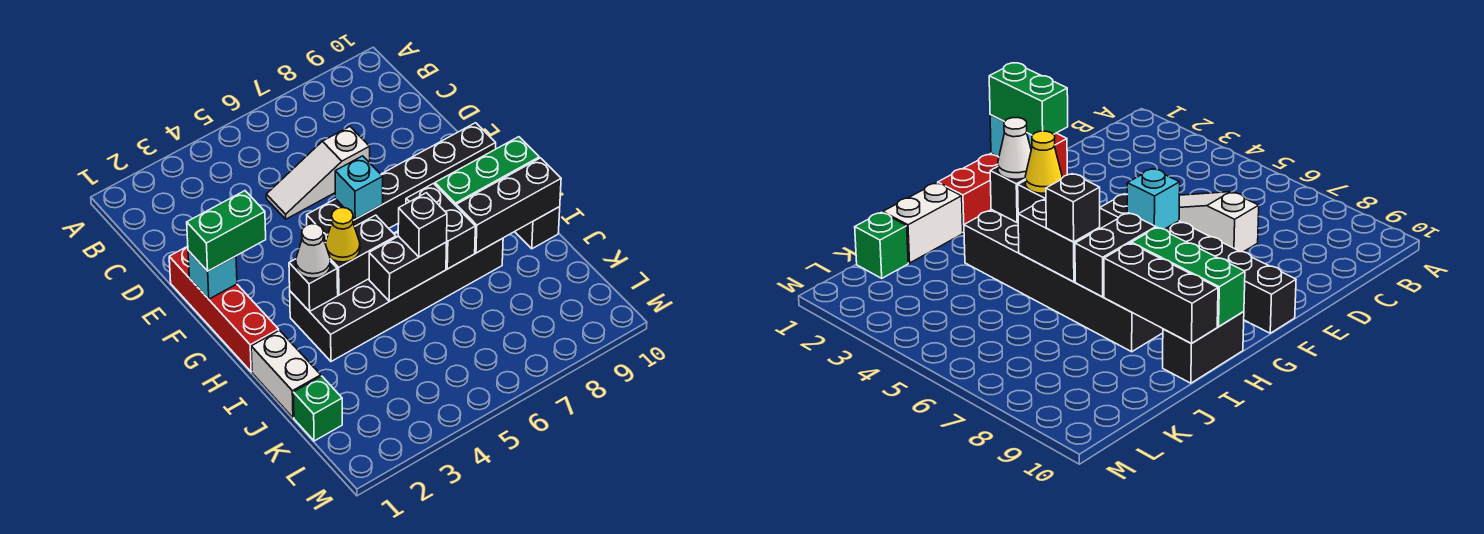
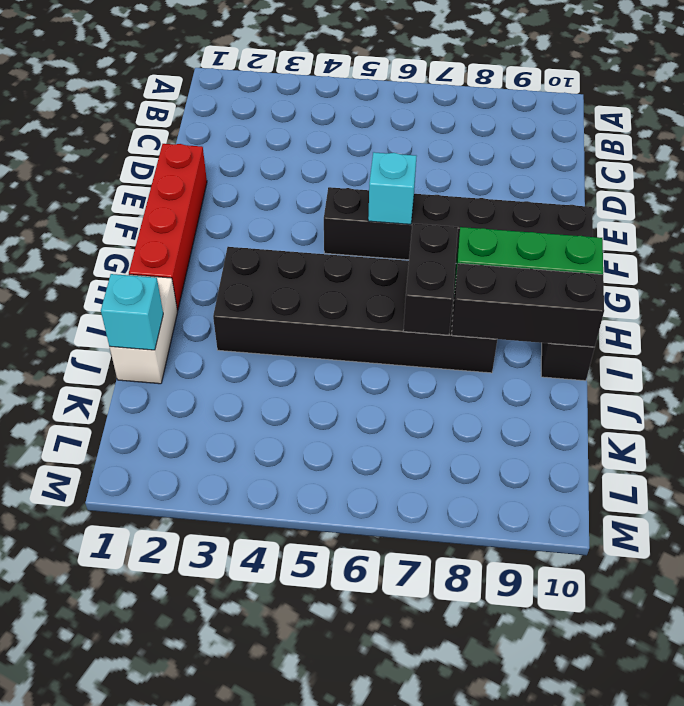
cyan 1x1 brick [101,274,163,350] -> cyan 1x1 brick moved to [188,251,237,299]
none -> white 1x3 slope [266,127,370,219]
none -> green 1x1 brick [293,376,342,441]
none -> black 1x1 brick [289,259,338,312]

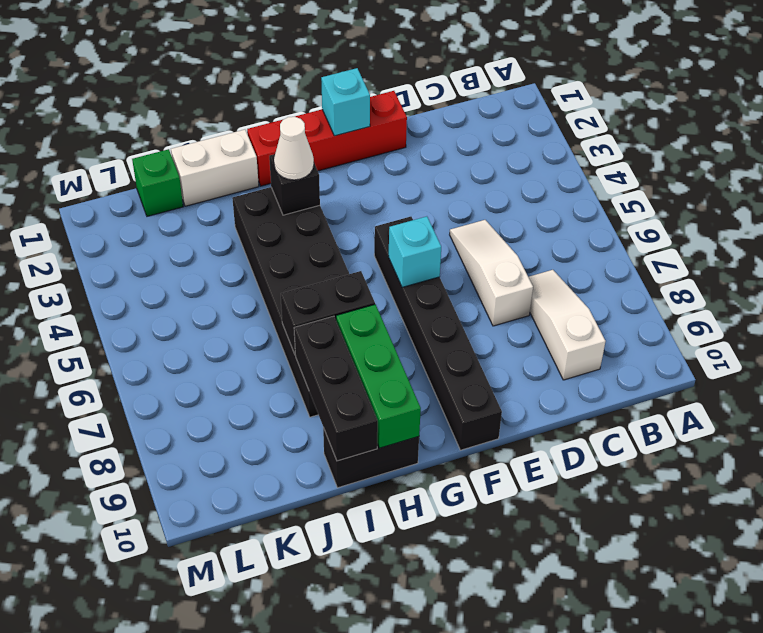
white 1x3 slope [529,270,606,380] -> none
none -> black 1x2 brick [330,215,396,295]
none -> black 1x2 brick [369,236,447,301]
none -> green 1x2 brick [187,191,266,271]

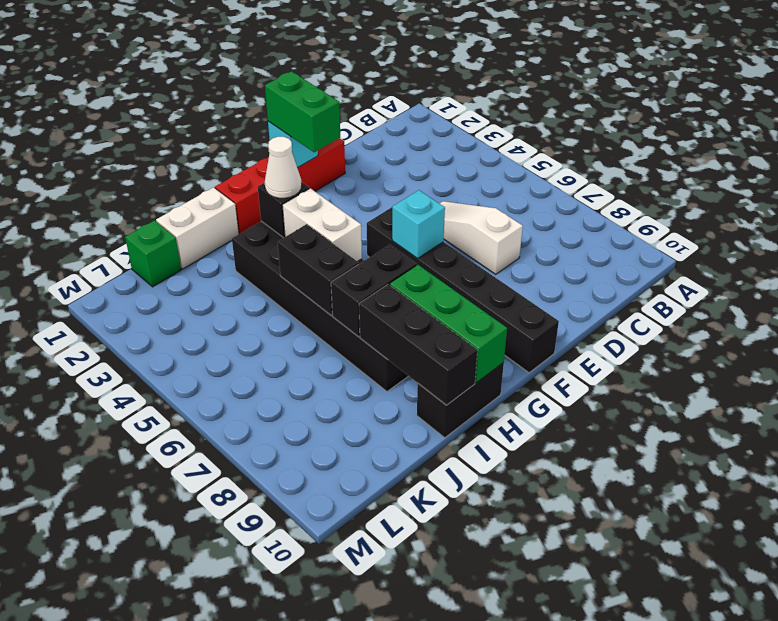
white 1x2 brick [282,188,362,261] -> black 1x2 brick [330,215,396,295]
none -> yellow 1x1 cone [325,208,360,262]
none -> black 1x1 brick [398,193,447,257]

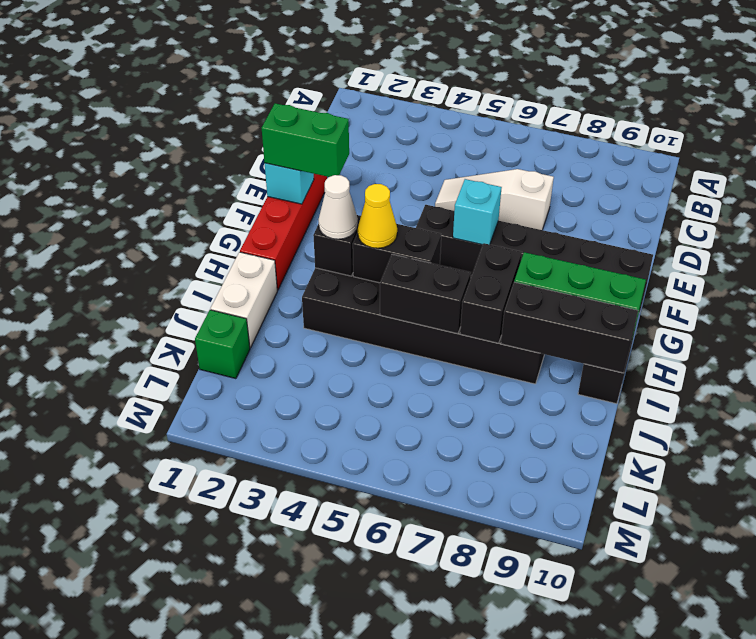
none -> black 1x1 brick [398,193,447,257]

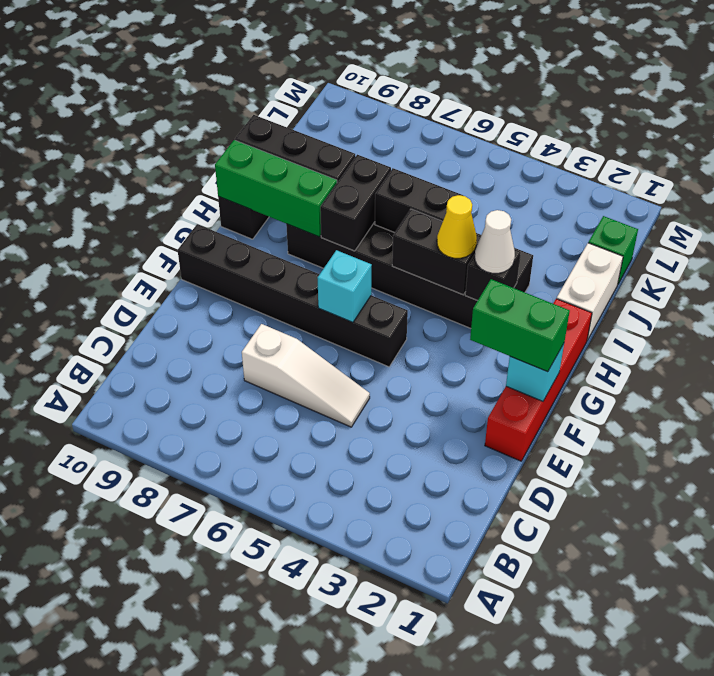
none -> black 1x1 brick [398,193,447,257]

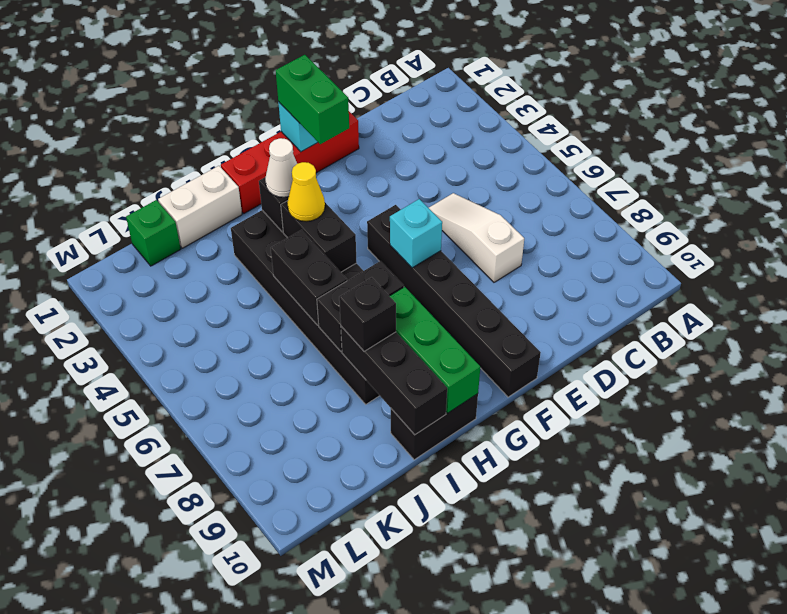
black 1x1 brick [339,277,396,351] -> black 1x1 brick moved to [398,193,447,257]

